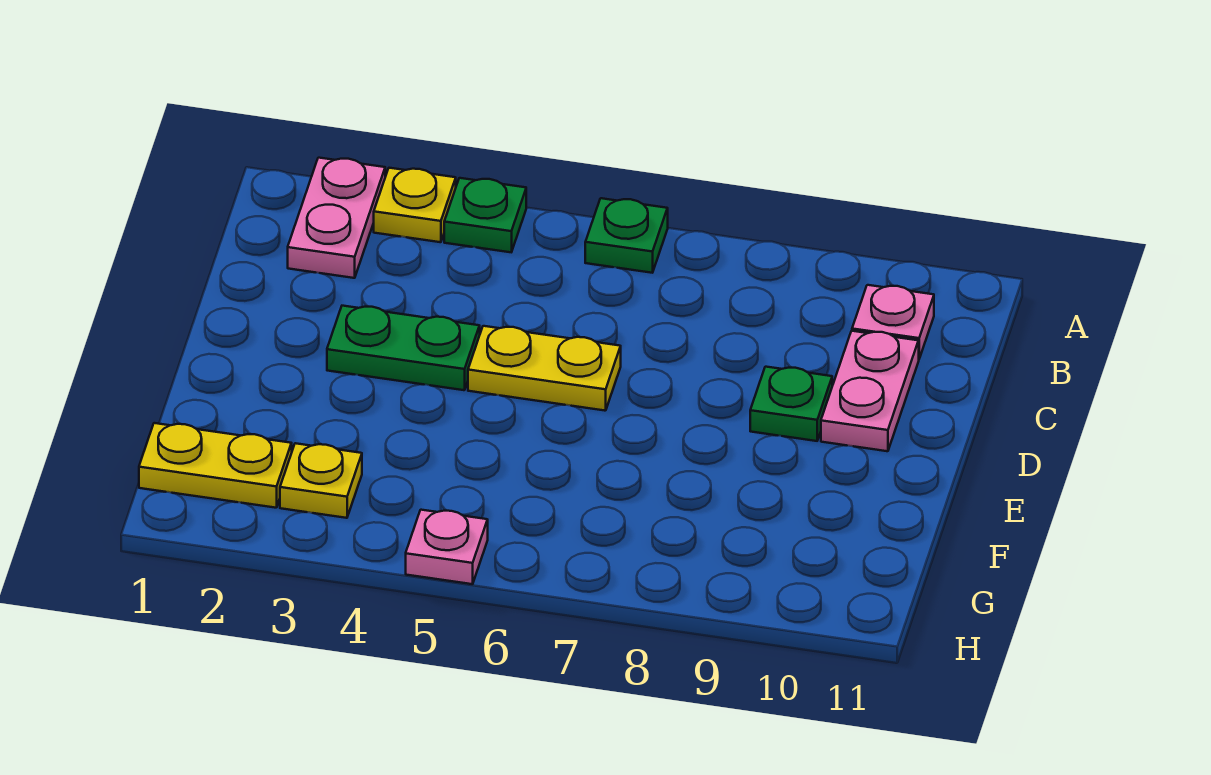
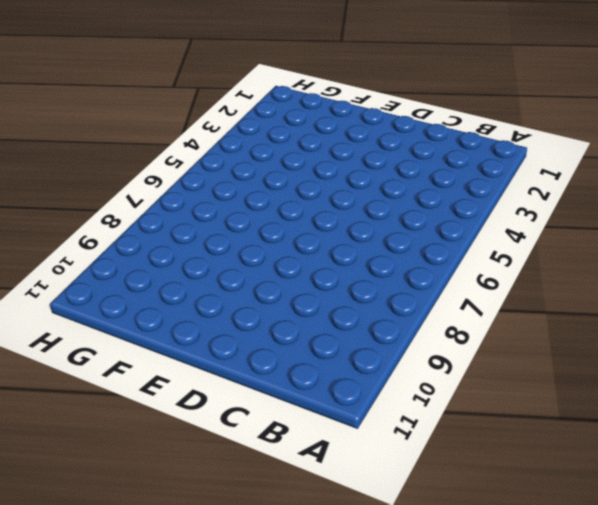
none -> pink 1x2 plate [288,158,385,278]
none -> yellow 1x1 plate [374,168,456,242]
none -> green 1x1 plate [444,178,526,252]

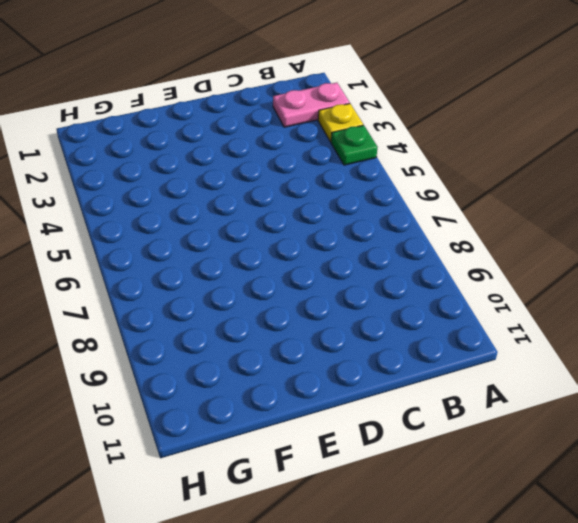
none -> green 1x1 plate [585,198,668,273]
none -> pink 1x1 plate [852,285,934,358]
none -> pink 1x2 plate [821,331,919,451]

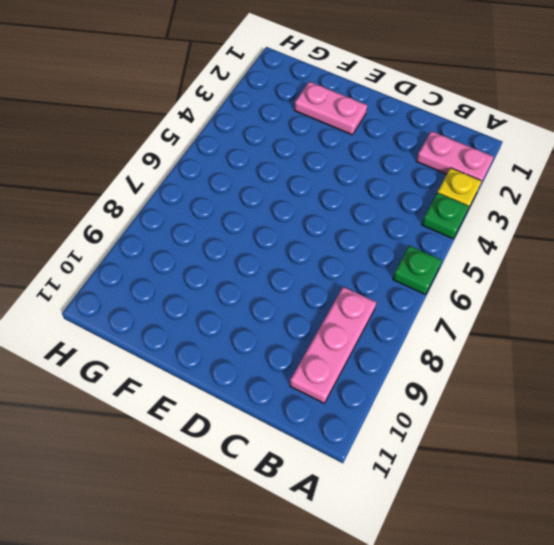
pink 1x3 plate [290,287,376,403] -> pink 1x1 plate [852,285,934,358]
pink 1x2 plate [294,81,367,135] -> pink 1x2 plate moved to [821,331,919,451]
none -> green 1x2 plate [327,306,480,390]
none -> yellow 1x2 plate [468,326,621,411]
none -> green 1x1 plate [750,367,832,441]

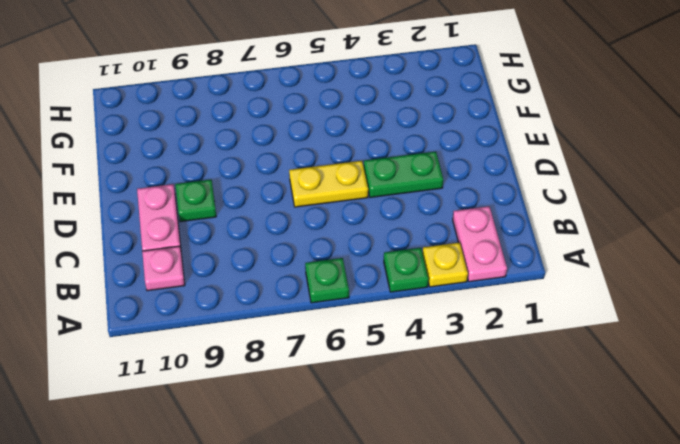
none -> yellow 1x2 plate [139,423,292,508]
none -> yellow 1x1 plate [280,443,362,518]
none -> pink 1x1 plate [406,510,488,584]

